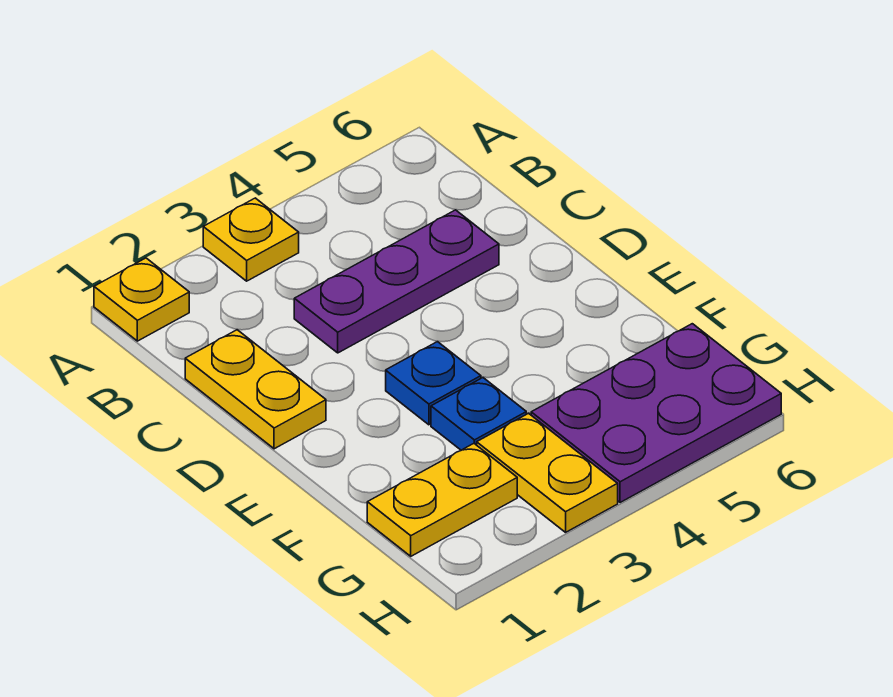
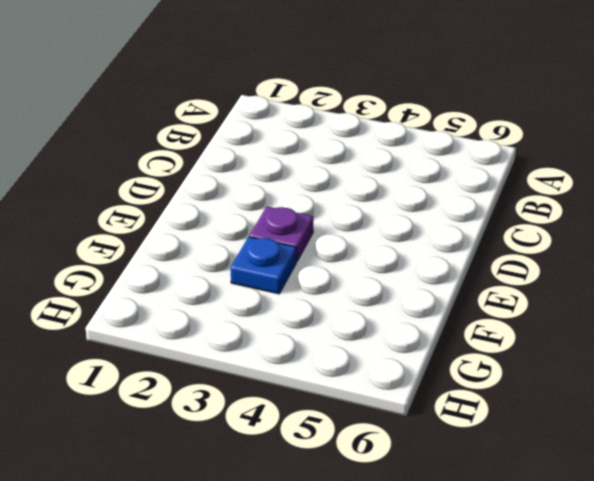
purple 1x1 plate [249,207,314,262] -> blue 1x1 plate [386,342,481,425]
none -> yellow 1x1 plate [94,258,189,341]
none -> yellow 1x1 plate [203,198,299,281]

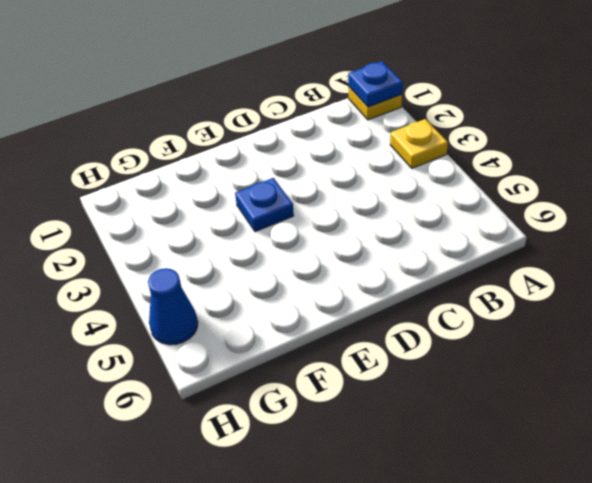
blue 1x1 plate [348,61,403,107] -> blue 1x1 plate moved to [431,378,526,450]
blue 1x1 cone [148,268,198,345] -> purple 2x3 plate [531,324,781,503]
none -> yellow 1x2 plate [185,330,326,449]
none -> purple 1x3 plate [294,210,499,353]

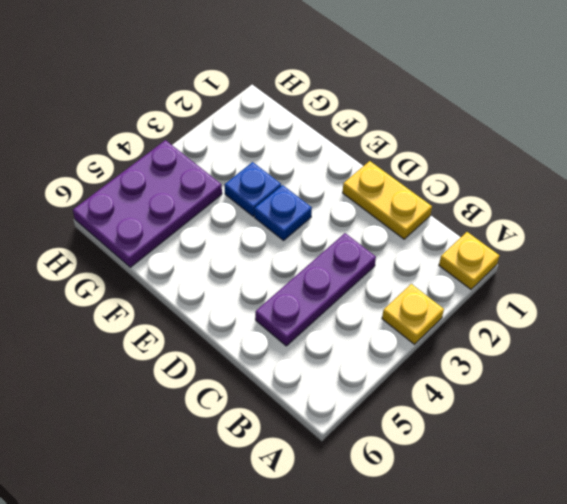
none -> yellow 1x2 plate [367,444,517,556]
none -> yellow 1x2 plate [477,413,618,532]

